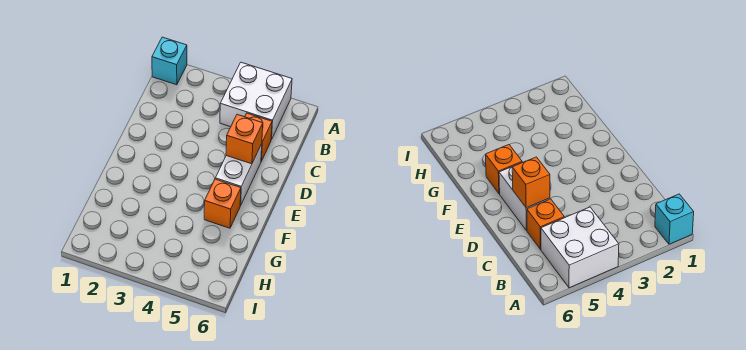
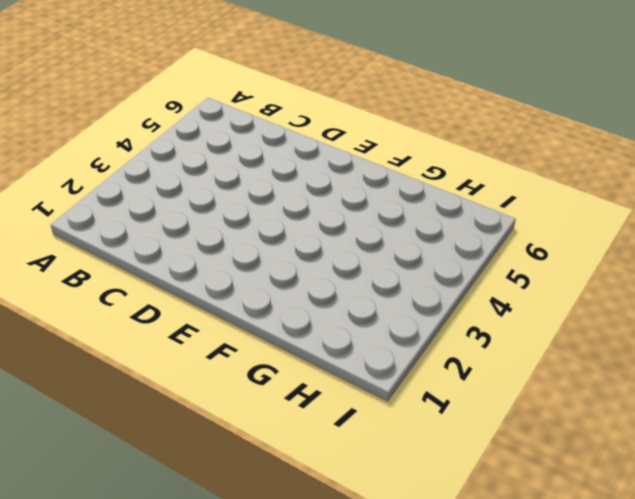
none -> cyan 1x1 brick [152,37,187,85]
none -> white 2x2 brick [220,62,292,140]

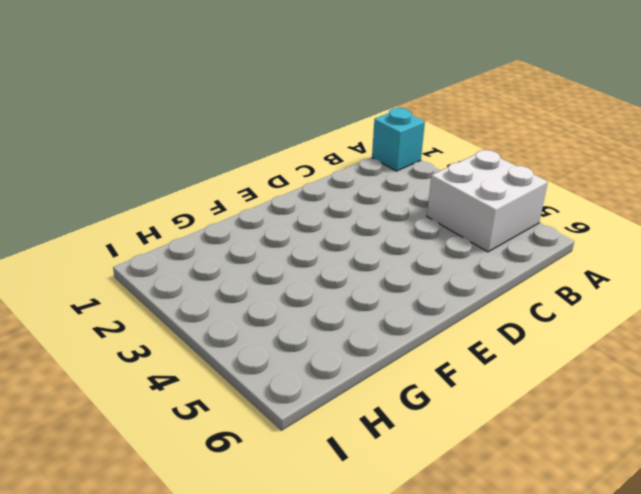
none -> orange 1x1 brick [245,113,272,161]
none -> white 1x2 brick [215,144,262,206]

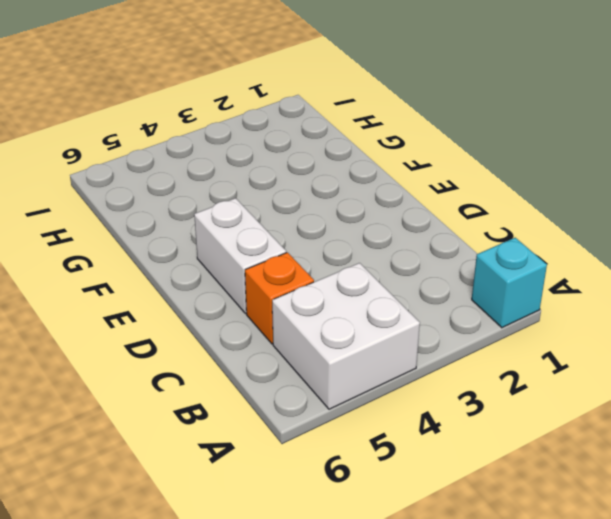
none -> orange 1x1 brick [204,179,241,228]
none -> orange 1x1 brick [226,115,263,164]

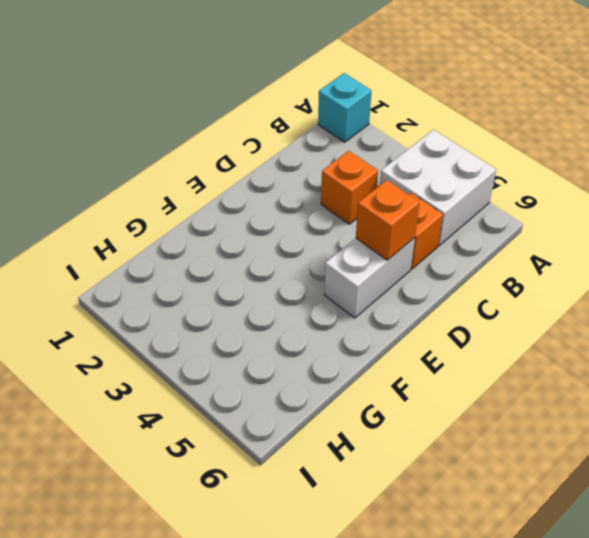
orange 1x1 brick [321,151,378,224] -> orange 1x1 brick moved to [204,179,241,228]

